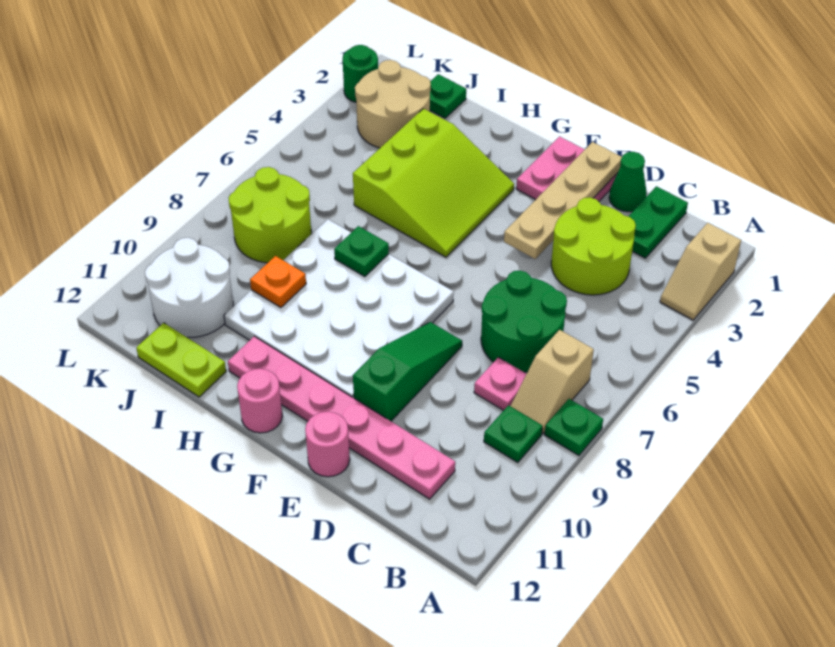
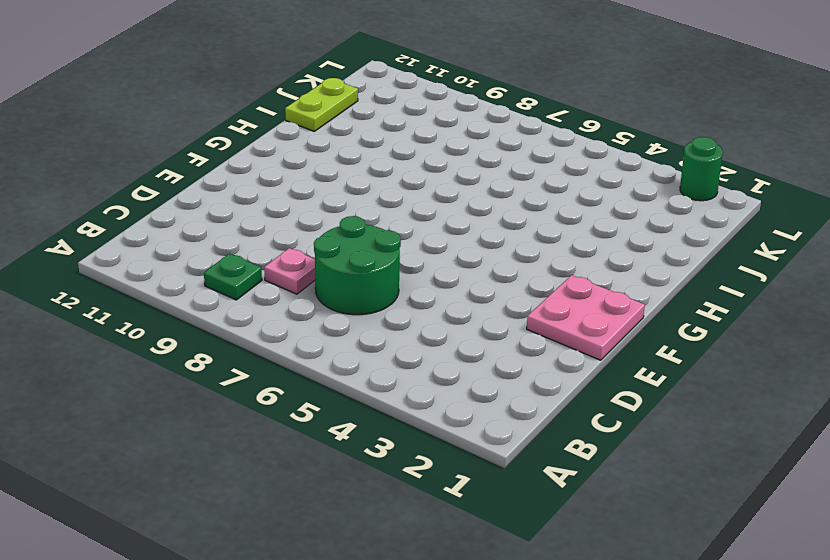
none -> tan 1x2 slope [660,223,741,320]
none -> green 1x1 plate [545,399,603,455]
none -> tan 1x2 slope [511,330,594,434]

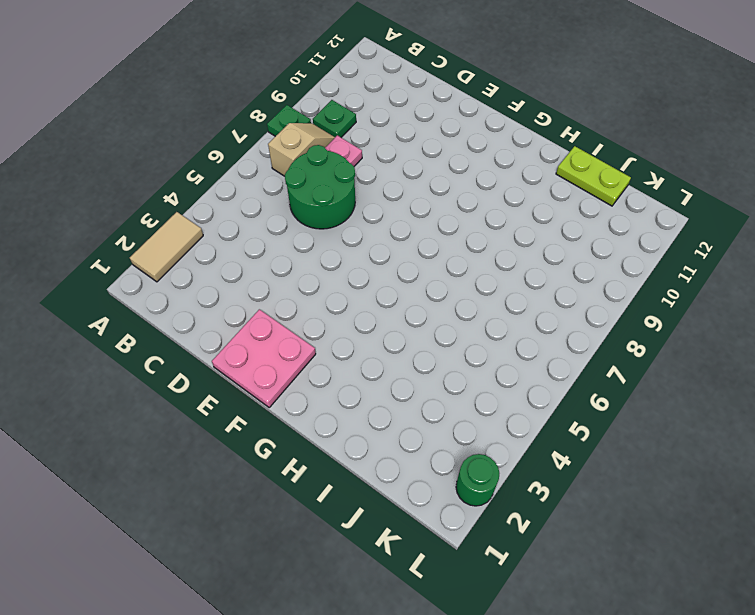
tan 1x2 tile [130,212,203,282] -> tan 1x2 slope [660,223,741,320]
none -> green 1x2 plate [628,186,688,258]
none -> lime 2x2 round brick [551,197,636,295]
none -> pink 1x6 plate [228,336,455,499]

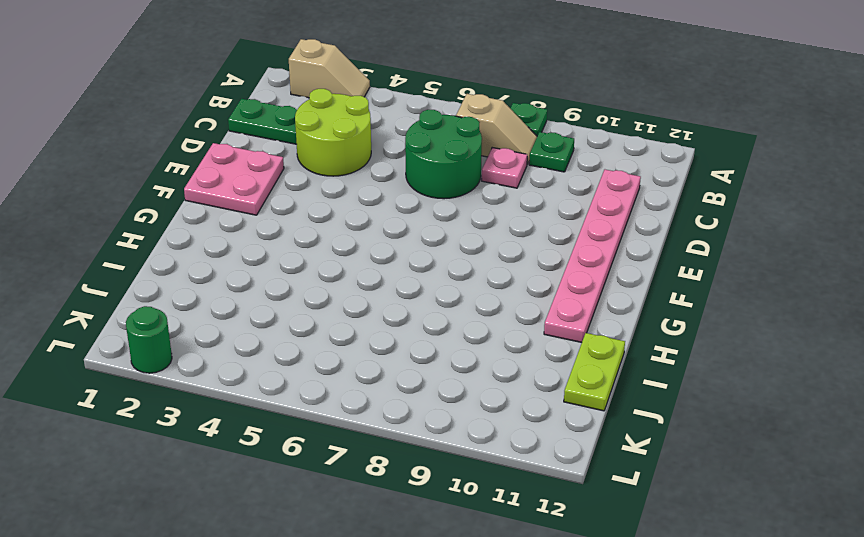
none -> green 1x1 cone [609,152,647,212]
none -> green 1x3 slope [353,322,462,421]
none -> pink 1x1 round brick [305,412,350,477]

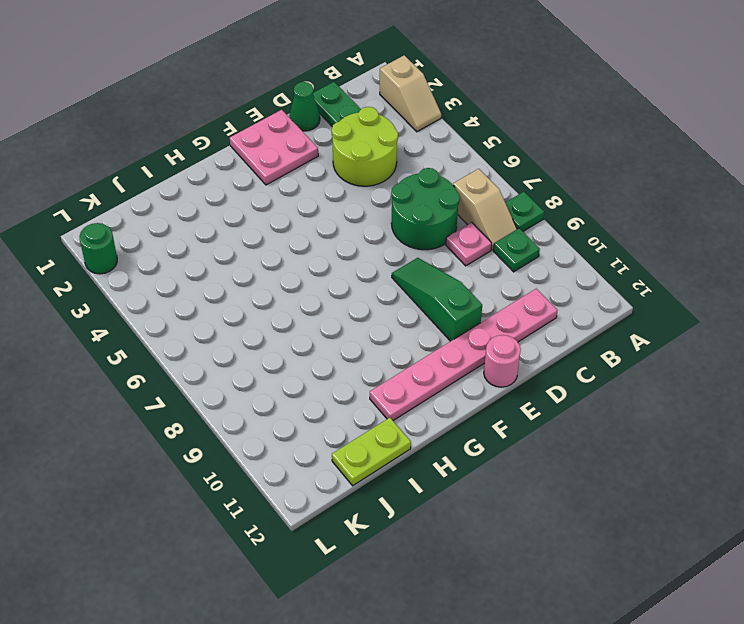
none -> white 4x4 plate [224,219,454,398]
none -> lime 3x3 slope [353,109,514,257]
none -> pink 1x1 round brick [237,369,282,433]

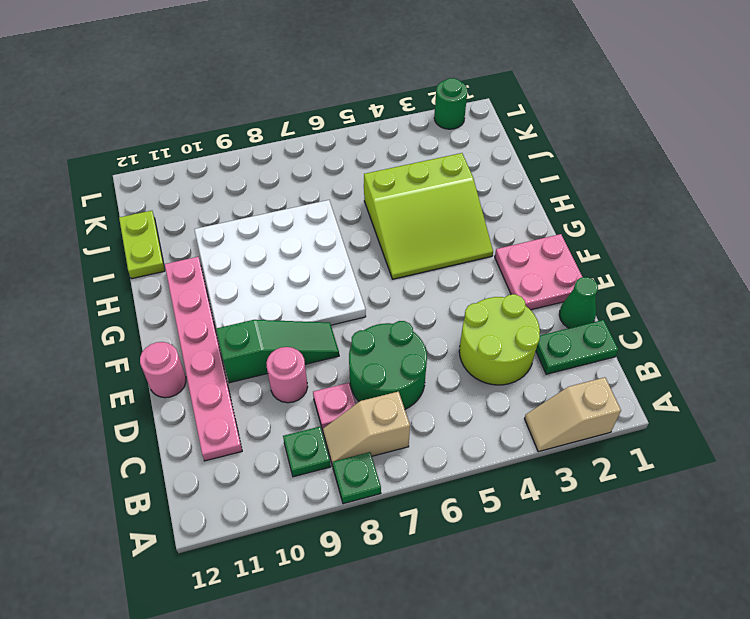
pink 1x1 round brick [266,347,308,403] -> pink 1x1 round brick moved to [237,369,282,433]
none -> green 1x1 plate [430,74,466,118]
none -> tan 2x2 round brick [355,60,431,148]
none -> lime 2x2 round brick [229,167,311,263]

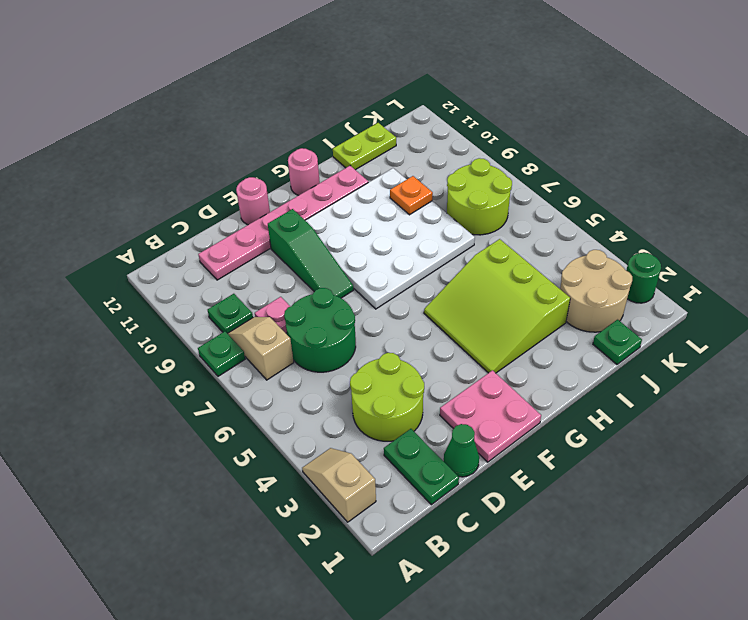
none -> white 2x2 round brick [145,238,233,337]
none -> tan 1x4 plate [504,142,622,259]
none -> green 1x1 plate [334,226,389,277]

